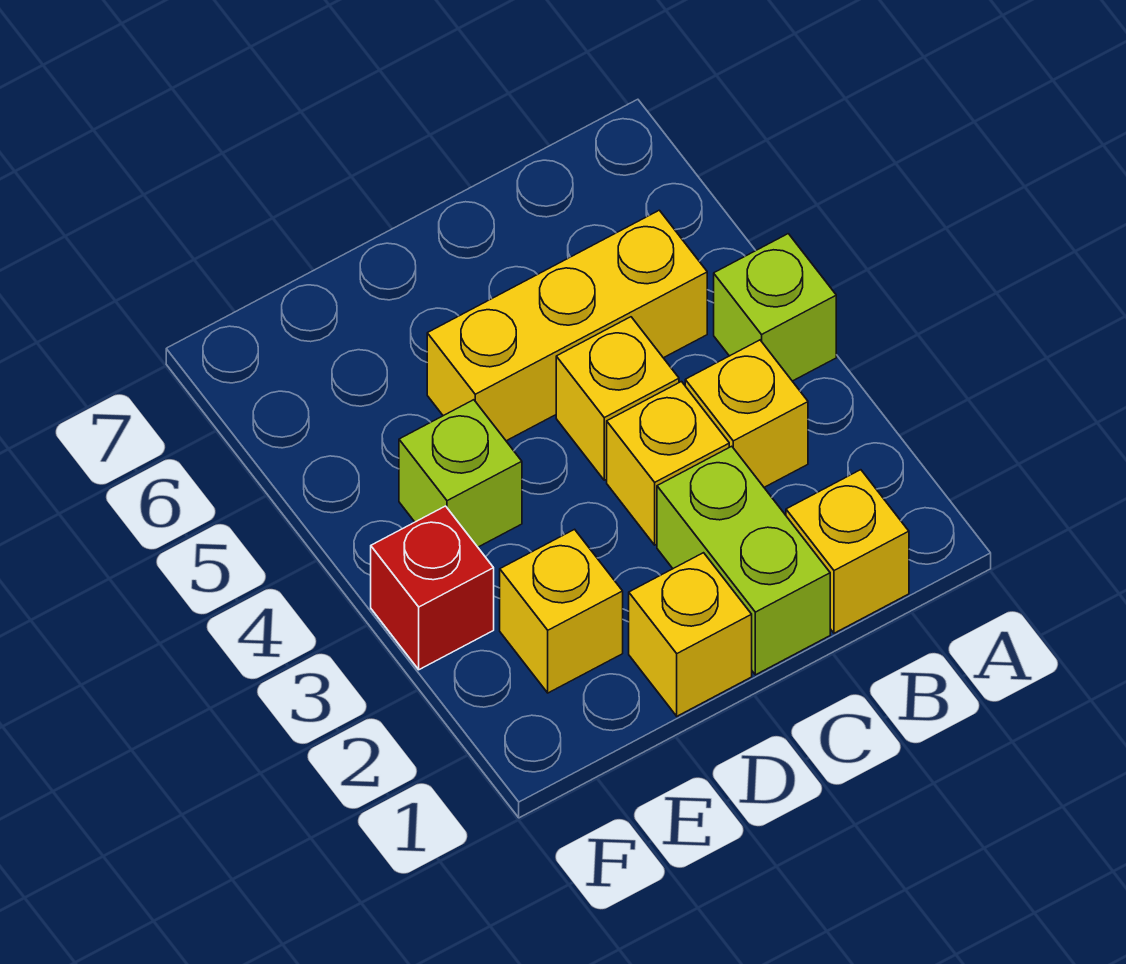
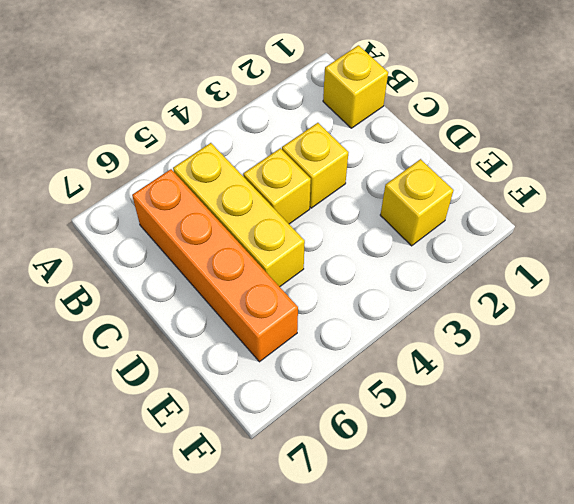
orange 1x4 brick [132,169,298,362] -> none
none -> lime 1x1 brick [714,234,836,381]
none -> yellow 1x1 brick [685,340,808,487]

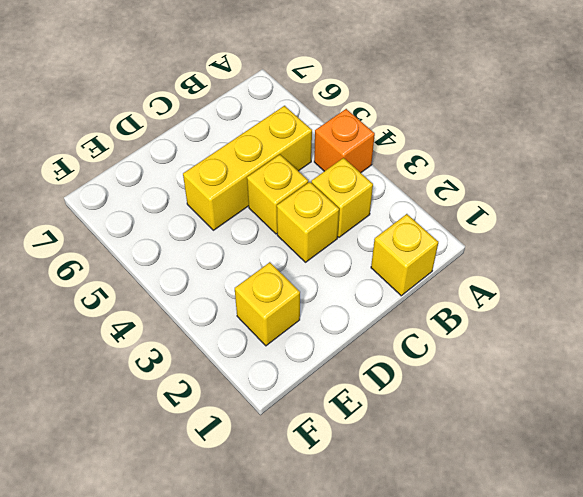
orange 1x1 brick [314,109,375,173] -> lime 1x1 brick [714,234,836,381]
none -> lime 1x2 brick [657,446,830,675]
none -> yellow 1x1 brick [629,553,752,716]

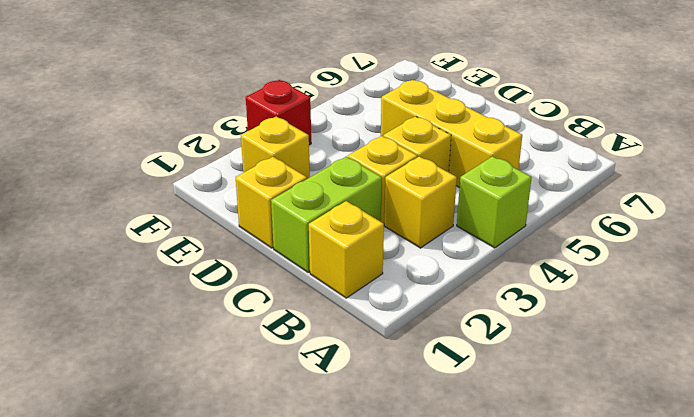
none -> lime 1x1 brick [399,400,522,547]

